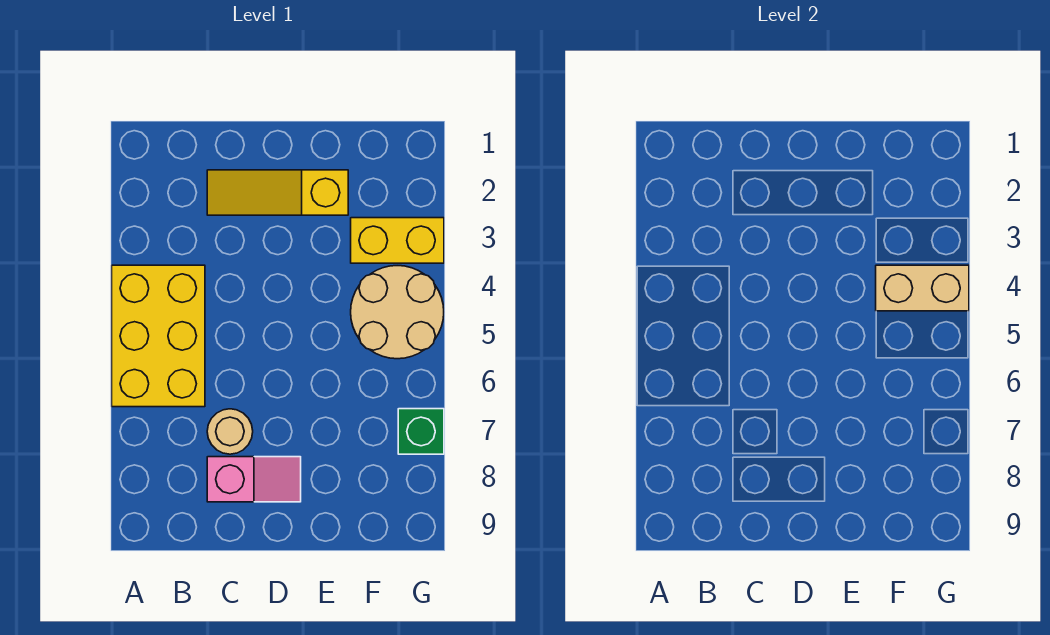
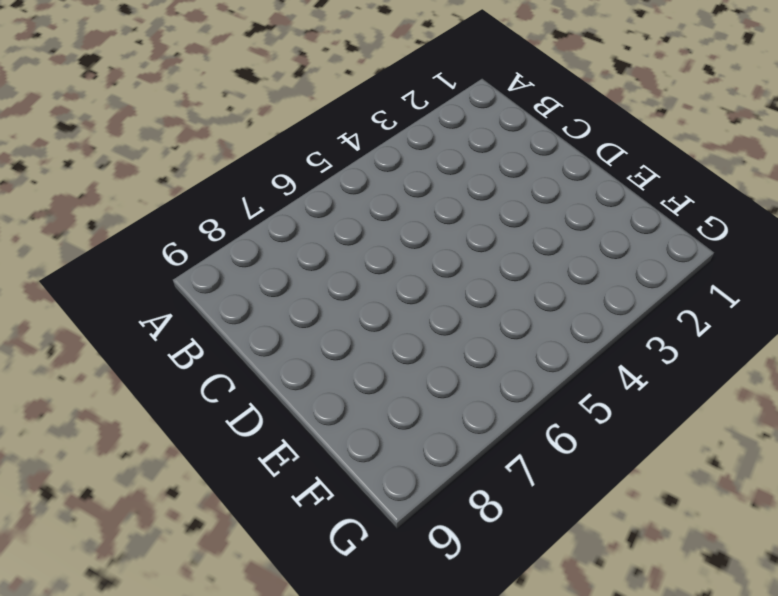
none -> yellow 2x3 brick [112,265,205,407]
none -> yellow 1x3 slope [207,170,348,215]

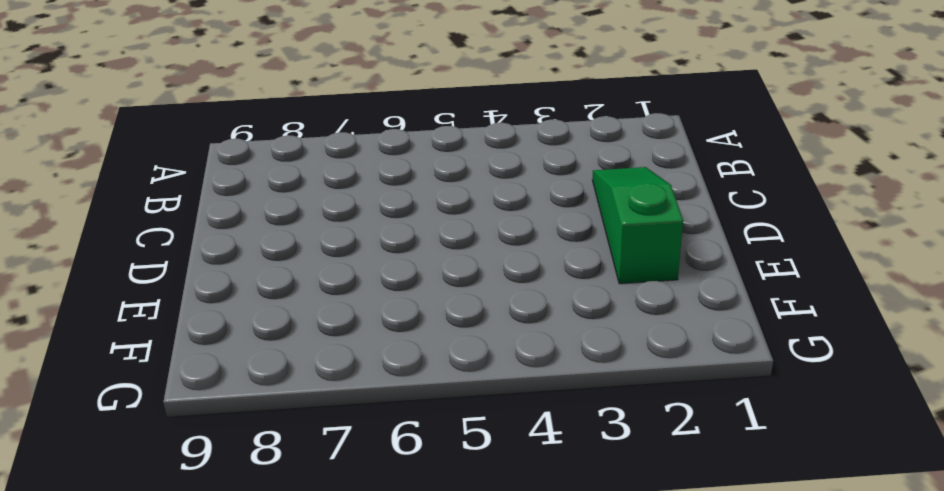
green 1x3 slope [592,167,683,284] -> yellow 1x3 slope [207,170,348,215]
none -> yellow 2x3 brick [112,265,205,407]
none -> tan 1x1 round brick [207,409,253,454]

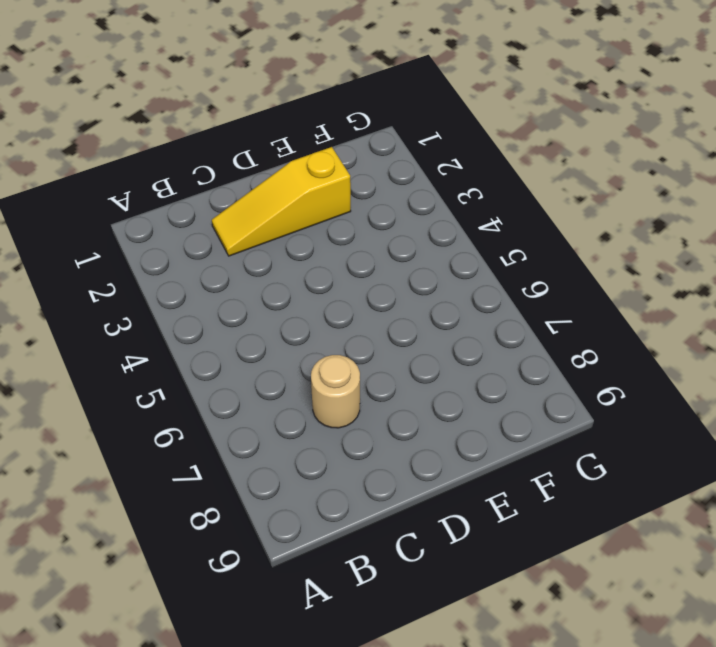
none -> yellow 2x3 brick [112,265,205,407]
none -> pink 1x2 slope [207,457,301,502]

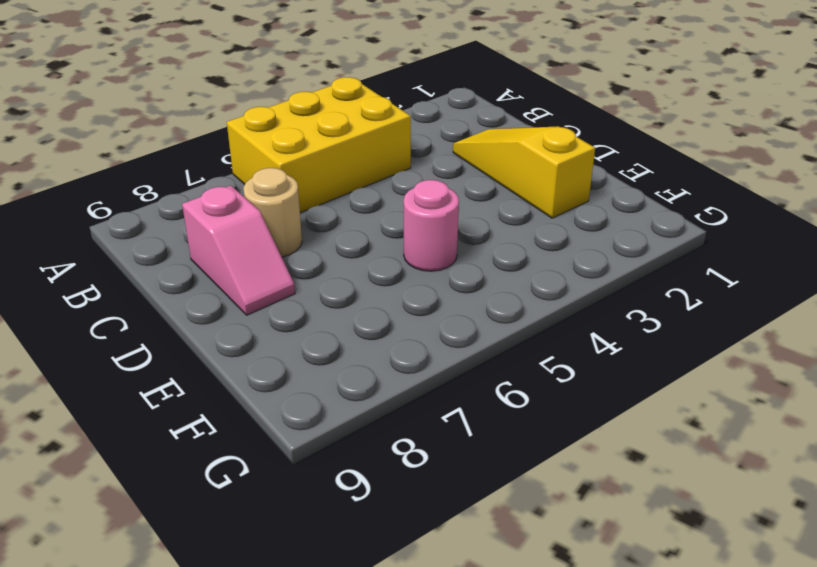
pink 1x1 round brick [404,180,459,271] -> none
none -> yellow 1x2 brick [351,218,444,263]
none -> tan 2x2 round brick [351,266,444,359]

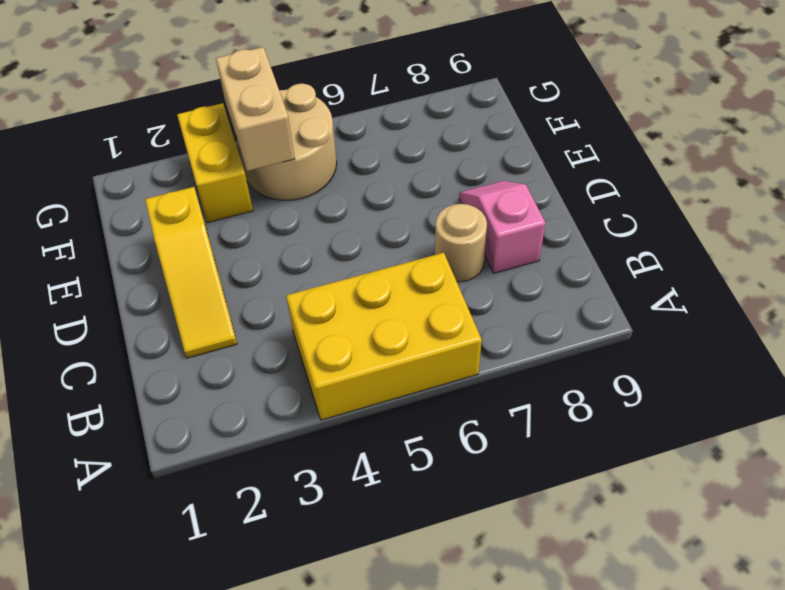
none -> green 1x1 brick [398,409,444,454]

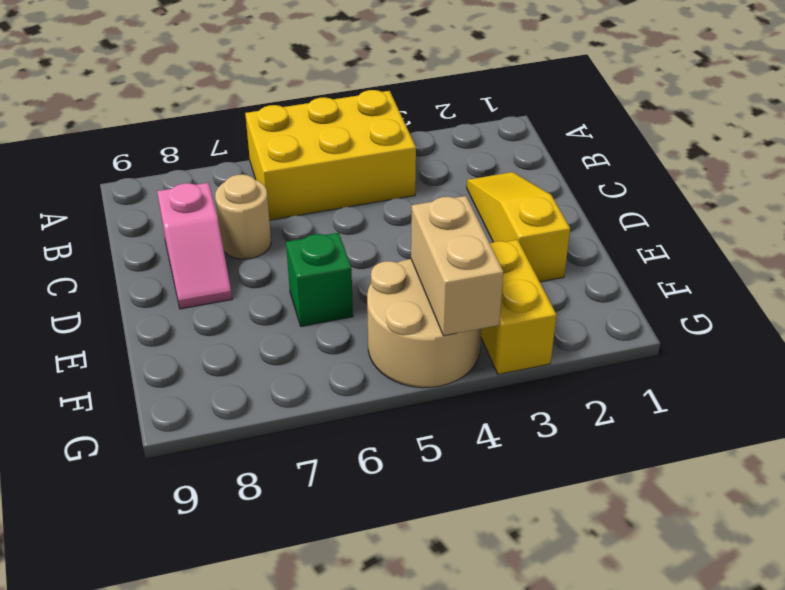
green 1x1 brick [286,233,353,327] -> green 1x1 brick moved to [398,409,444,454]

